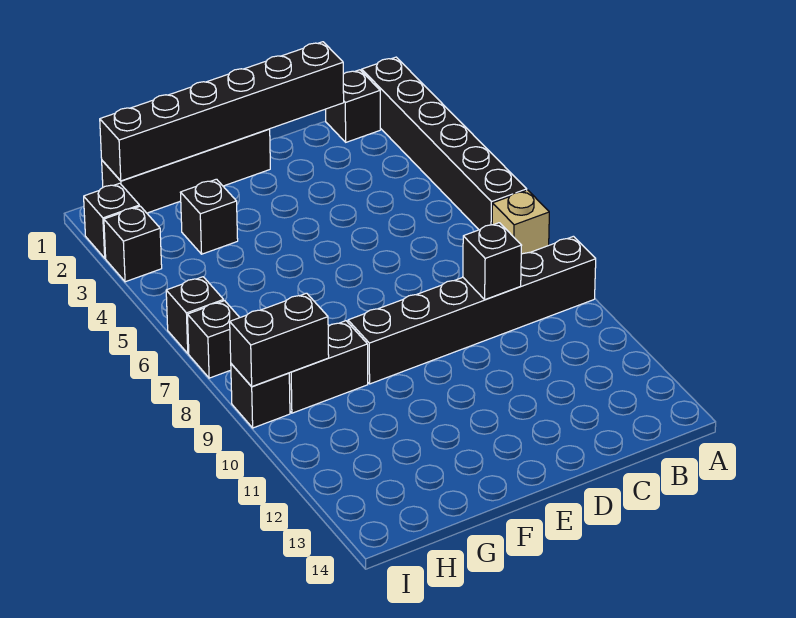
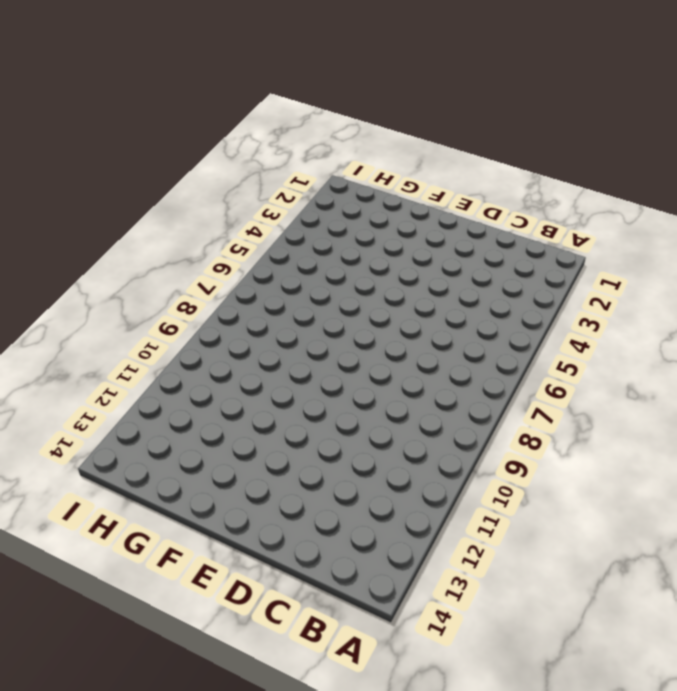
none -> black 1x6 brick [362,57,527,230]
none -> tan 1x1 brick [492,190,549,254]
none -> black 1x6 brick [348,236,596,384]

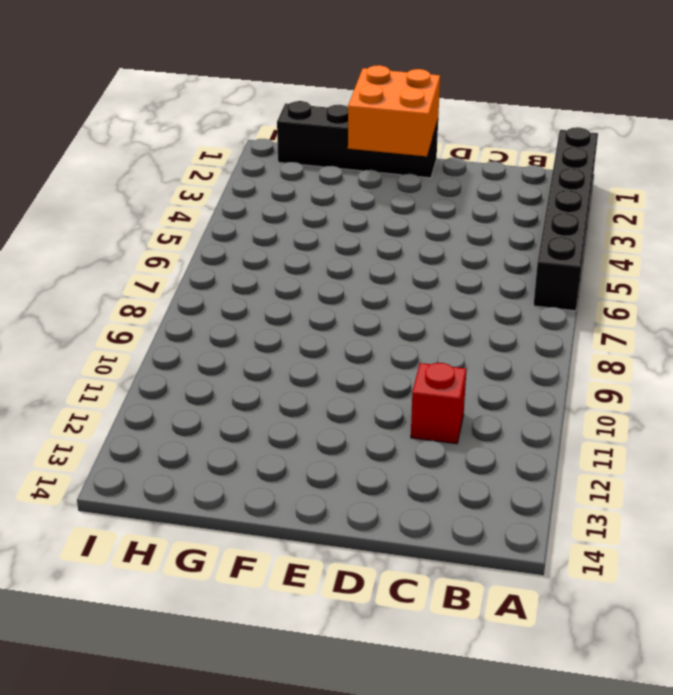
red 1x1 brick [411,363,466,444] -> none
orange 2x2 brick [348,65,440,157] -> black 1x6 brick [100,42,344,181]
none -> tan 1x1 brick [492,190,549,254]
none -> black 1x6 brick [348,236,596,384]
none -> black 1x1 brick [326,70,380,142]

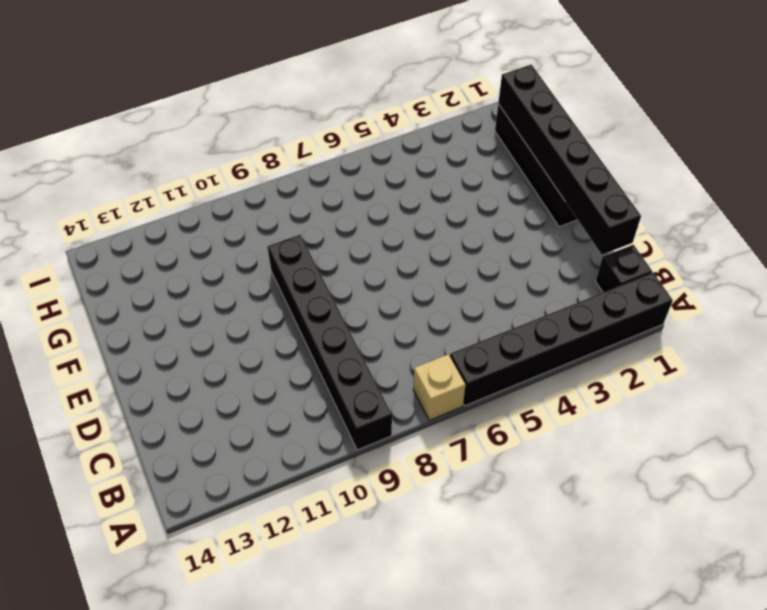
none -> black 1x1 brick [180,179,238,254]
none -> black 1x2 brick [289,321,368,413]
none -> black 1x1 brick [84,183,139,258]

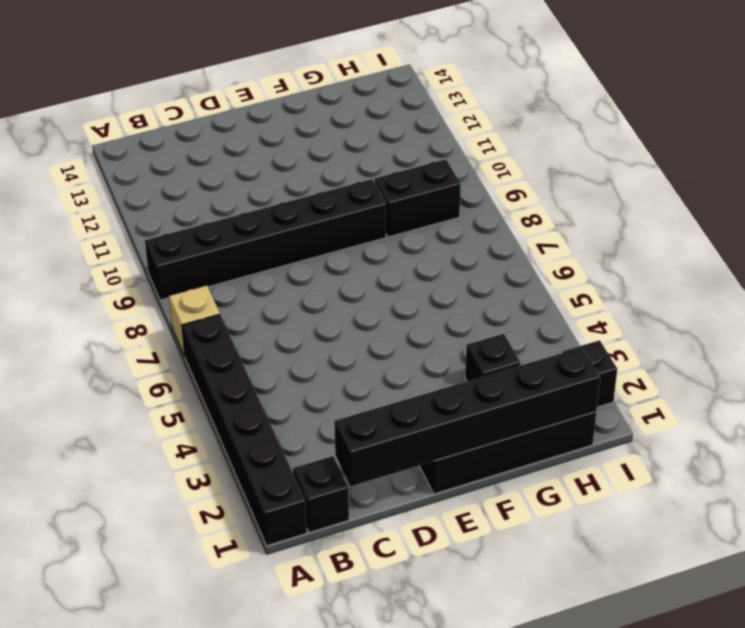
none -> black 1x1 brick [104,206,162,282]
none -> black 1x1 brick [166,277,224,354]
none -> black 1x1 brick [188,301,240,378]

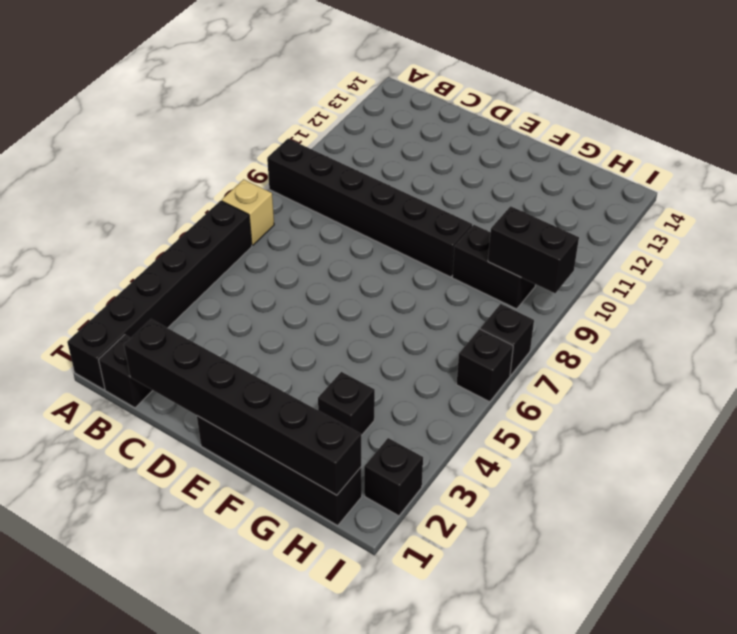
none -> black 1x1 brick [104,206,162,282]
none -> black 1x1 brick [231,364,290,428]
none -> black 1x1 brick [463,223,522,299]

